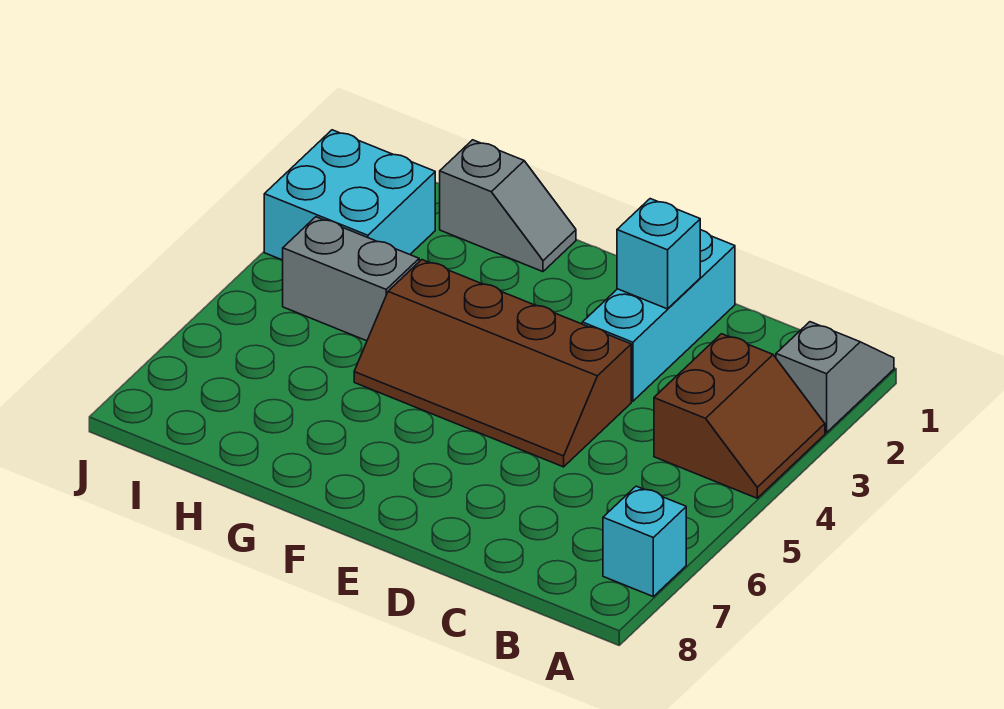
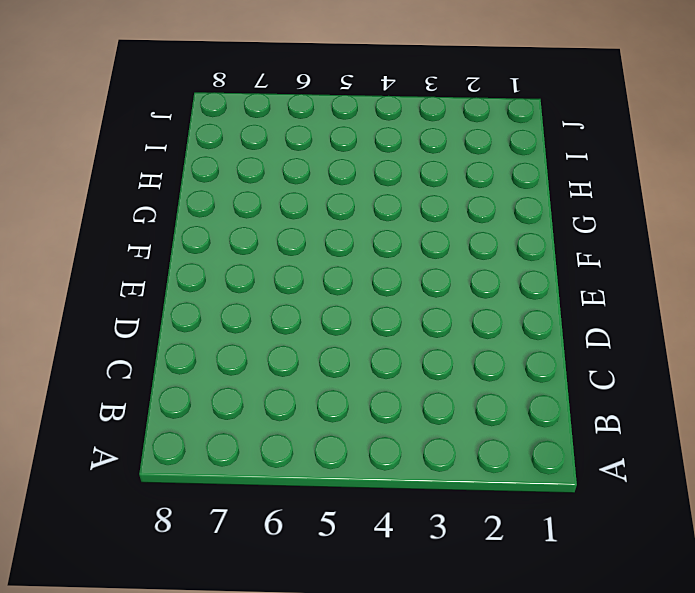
none -> grey 1x2 slope [776,322,894,433]
none -> brown 2x2 slope [654,334,825,498]

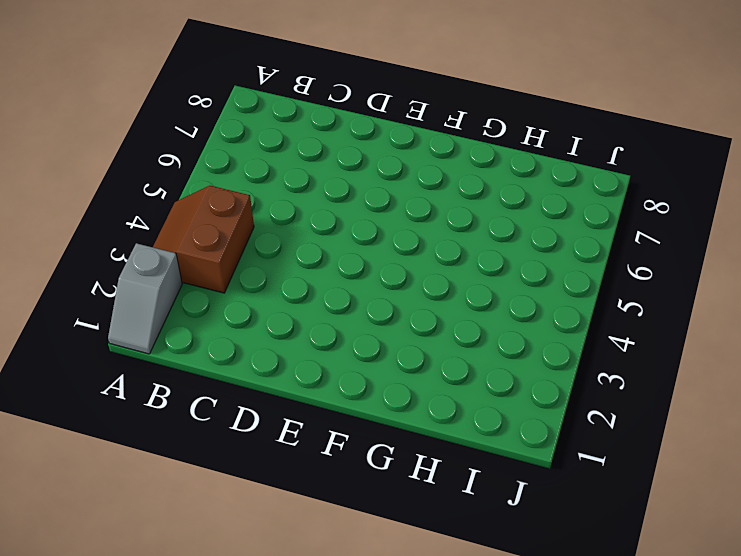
none -> cyan 1x1 brick [603,486,686,596]
none -> cyan 1x3 brick [582,230,735,401]

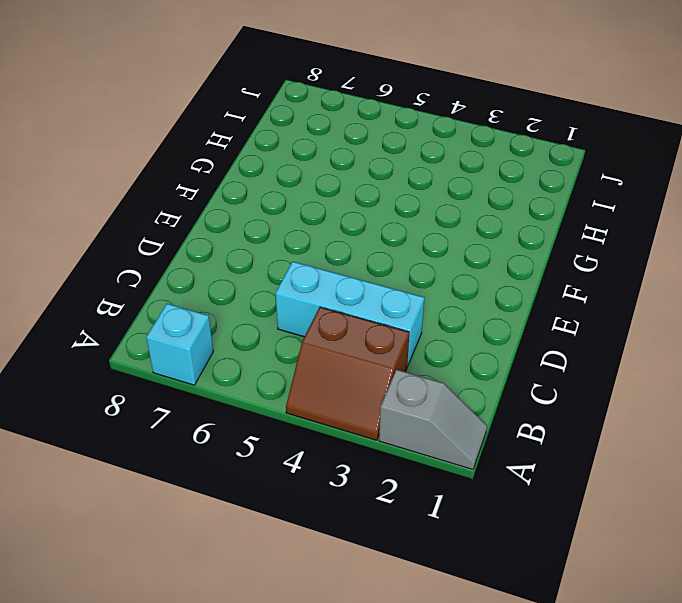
cyan 1x3 brick [276,261,424,366] -> cyan 1x3 brick moved to [582,230,735,401]
none -> brown 2x4 slope [354,260,631,467]
none -> grey 1x2 slope [440,140,576,272]

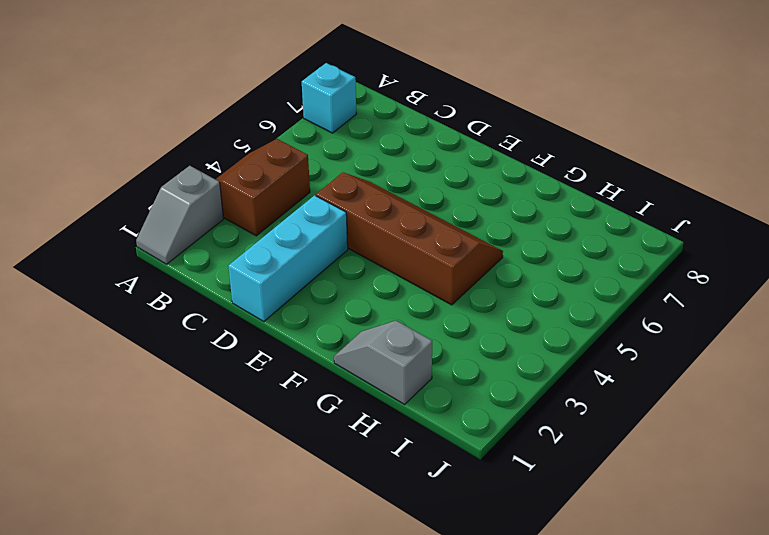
none -> grey 1x2 brick [283,217,419,341]
none -> cyan 2x2 brick [264,130,435,260]

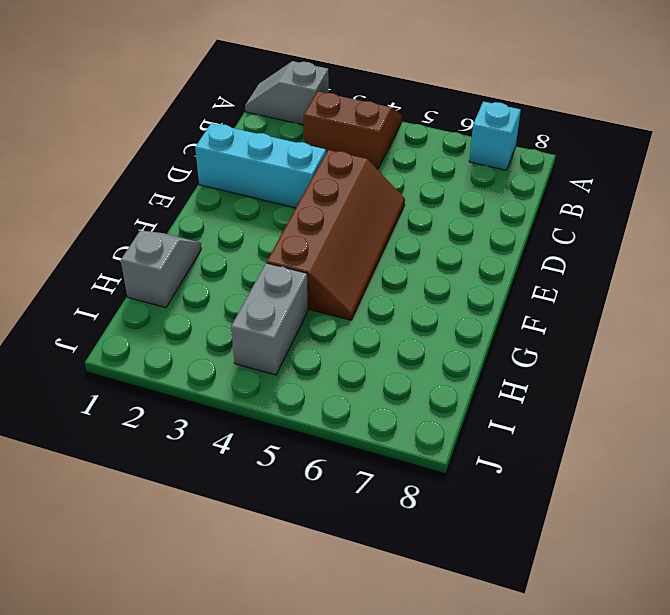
none -> cyan 2x2 brick [264,130,435,260]
none -> cyan 1x1 brick [617,199,700,309]

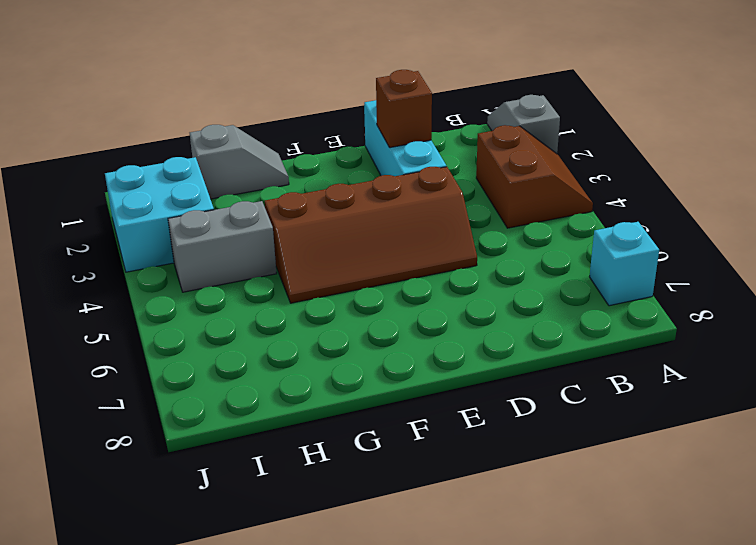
brown 1x1 brick [376,70,432,148] -> cyan 1x1 brick [617,199,700,309]

